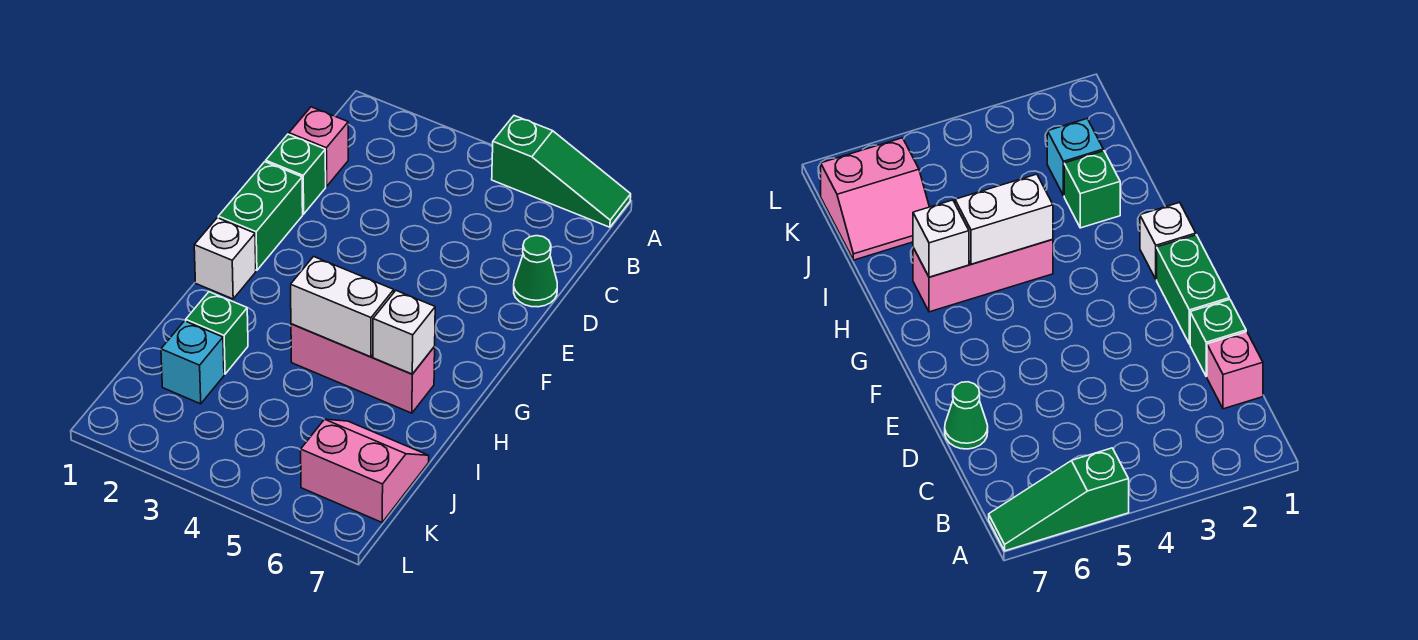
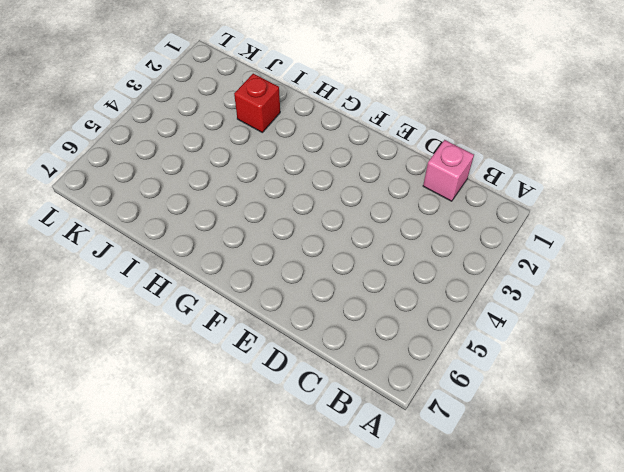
red 1x1 brick [234,74,280,132] -> green 1x1 brick [186,292,248,374]
none -> green 1x3 slope [492,116,631,227]
none -> green 1x1 brick [266,134,326,214]
none -> green 1x1 cone [514,236,557,307]

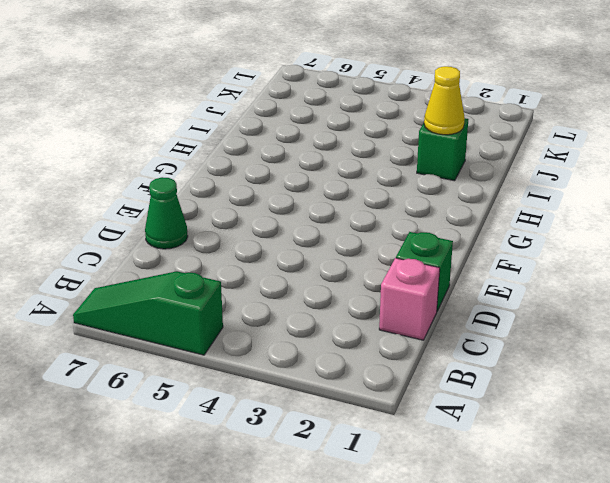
yellow 1x1 cone [424,66,465,135] -> none
none -> green 1x2 brick [218,162,303,270]
none -> white 1x1 brick [194,218,256,299]
none -> pink 1x3 brick [291,324,435,413]

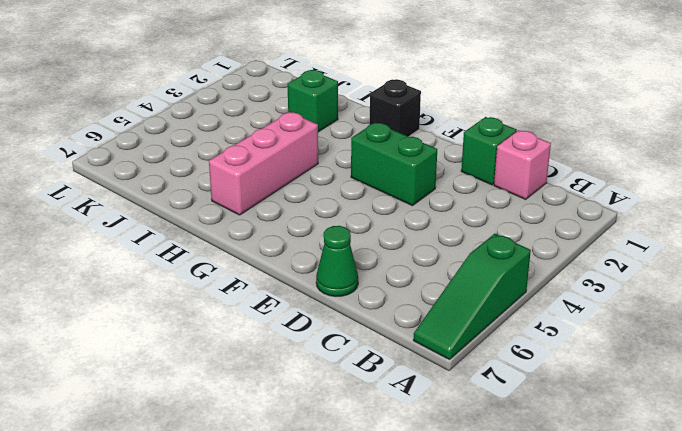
green 1x2 brick [351,122,437,206] -> green 1x2 brick moved to [218,162,303,270]
black 1x1 brick [370,79,421,137] -> white 1x1 brick [194,218,256,299]
none -> cyan 1x1 brick [161,321,224,404]
none -> pink 2x2 slope [301,419,429,522]
none -> white 1x2 brick [291,257,394,357]

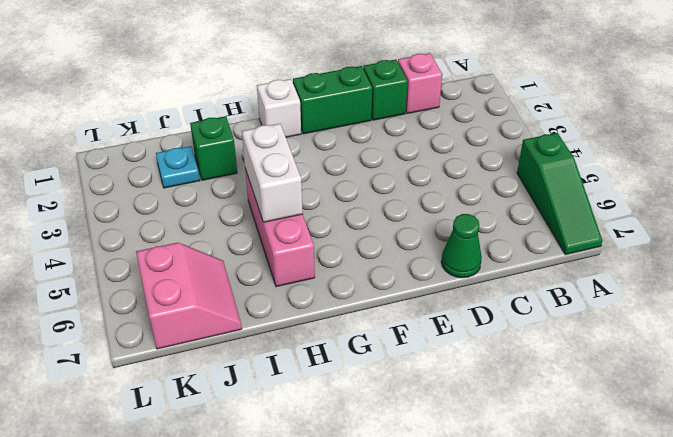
cyan 1x1 plate [156,146,200,188] -> cyan 1x1 brick [161,321,224,404]
none -> white 1x1 brick [373,291,435,374]

